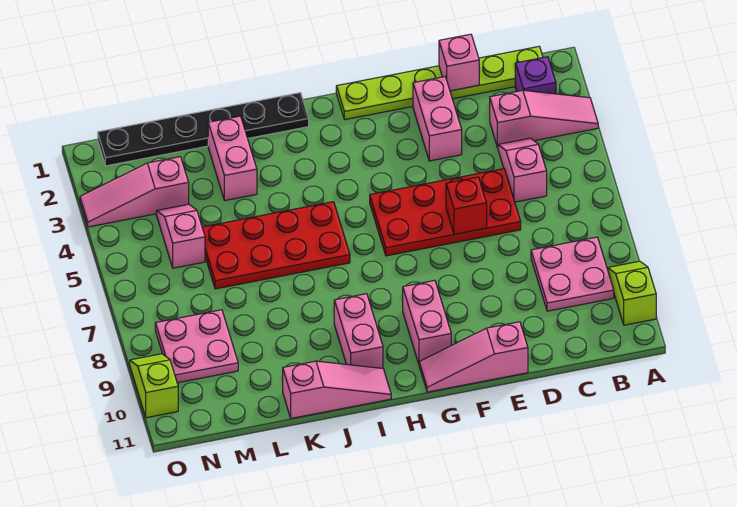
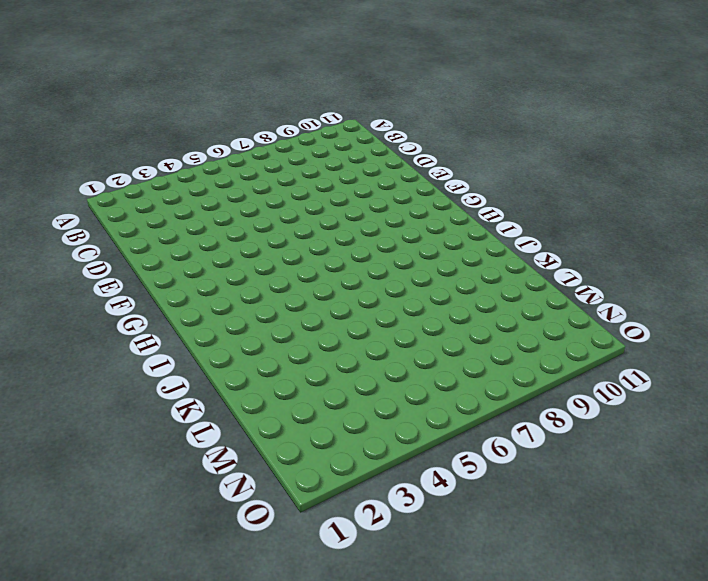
none -> pink 1x3 slope [490,90,598,148]
none -> lime 1x2 slope [608,261,656,325]
none -> lime 1x6 plate [336,46,543,120]

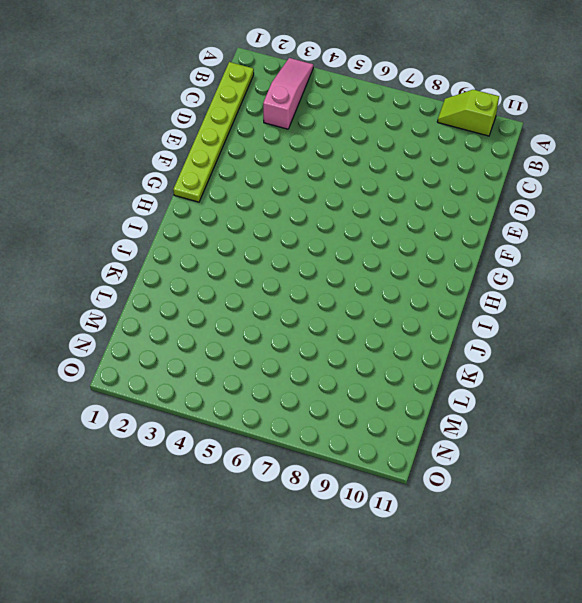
none -> purple 1x1 brick [515,57,556,94]
none -> pink 2x2 plate [531,237,614,311]
none -> pink 1x2 slope [498,138,547,202]

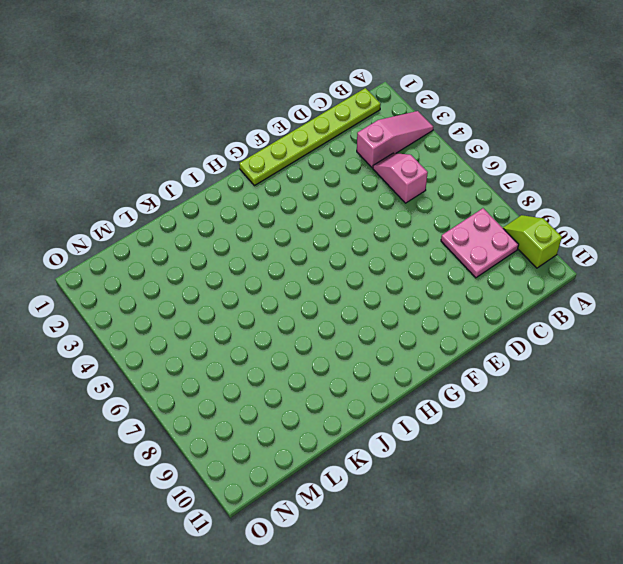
none -> purple 1x1 brick [515,57,556,94]
none -> red 2x4 plate [370,169,521,256]
none -> pink 1x2 brick [413,77,462,161]

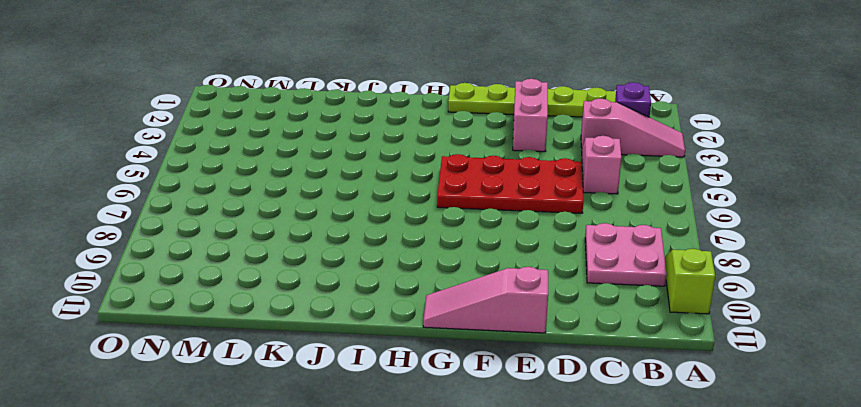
none -> pink 1x2 brick [403,281,451,364]
none -> black 1x6 plate [98,93,309,166]
none -> red 2x4 plate [202,202,350,289]

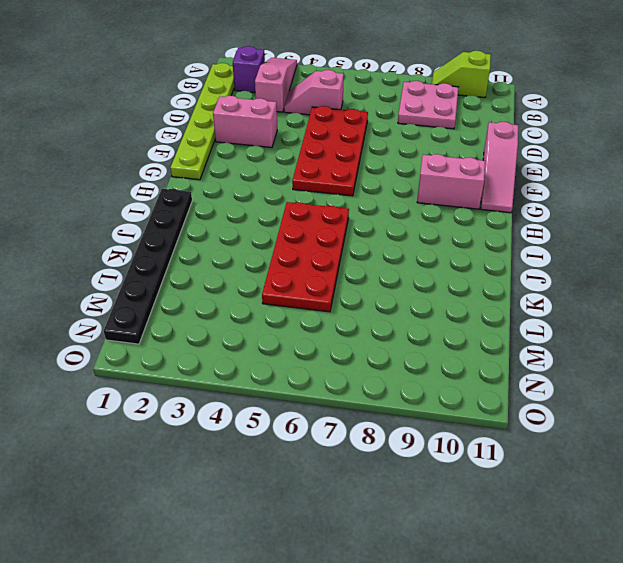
none -> pink 1x2 brick [334,294,383,368]
none -> pink 1x3 slope [283,361,391,418]
none -> pink 1x2 brick [208,116,257,200]

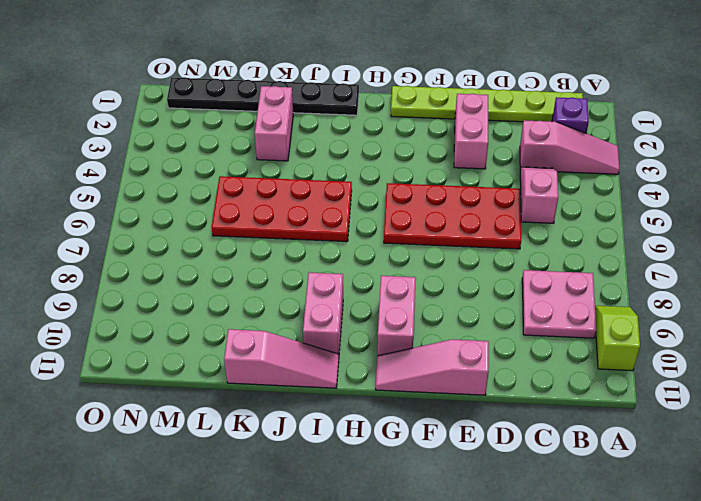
none -> pink 1x3 slope [80,157,189,227]
none -> pink 1x2 slope [156,204,205,268]
none -> pink 2x2 plate [155,310,238,383]

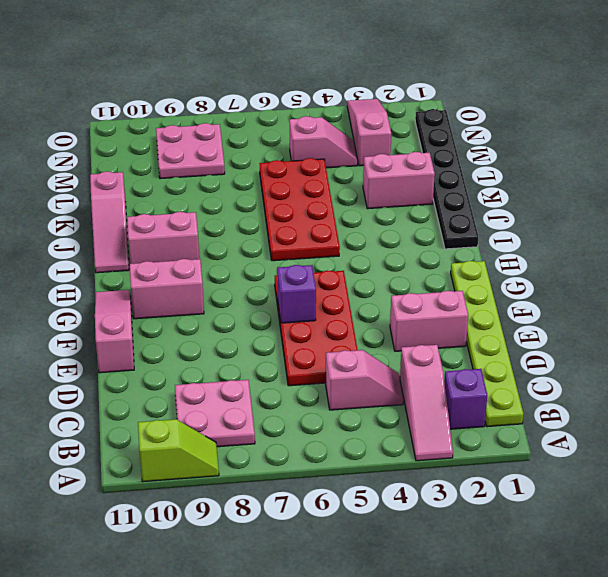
purple 1x1 brick [277,265,316,323] -> none
none -> lime 1x2 slope [130,354,178,418]
none -> pink 1x1 brick [439,34,479,91]
none -> red 1x1 brick [446,177,487,234]

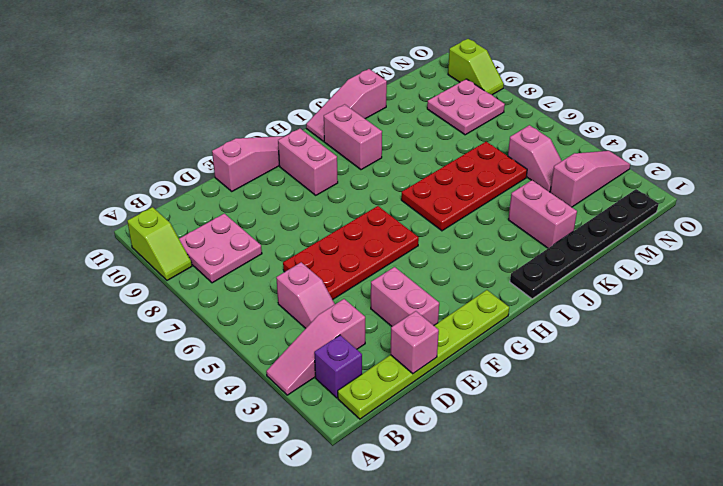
none -> red 1x1 brick [446,177,487,234]

